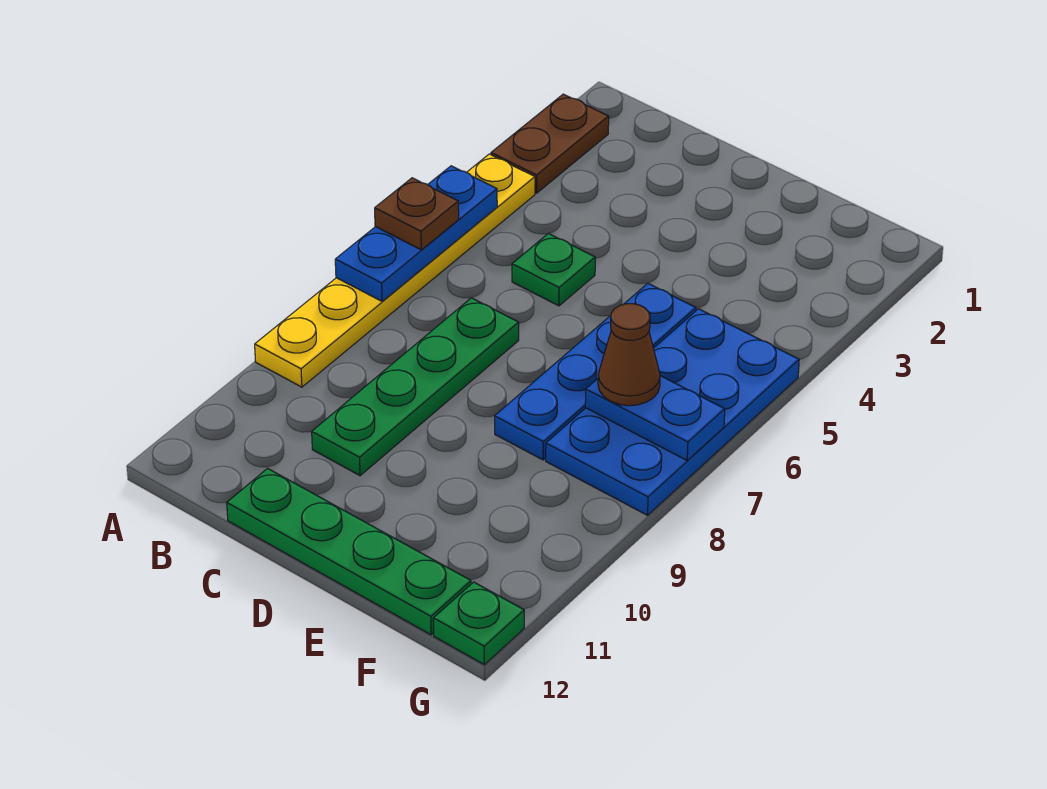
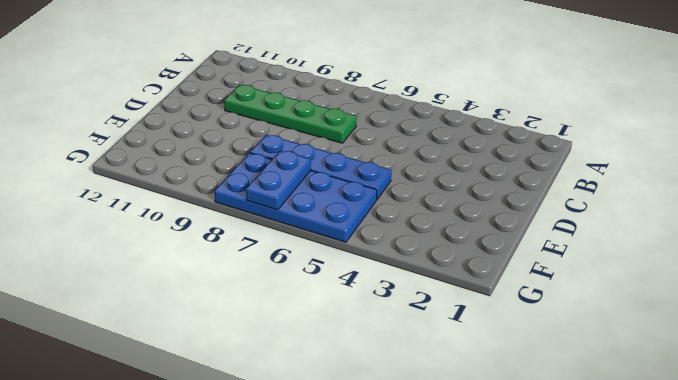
none -> brown 1x2 plate [491,94,609,193]
none -> yellow 1x6 plate [255,154,535,387]
none -> green 1x1 plate [512,233,595,306]

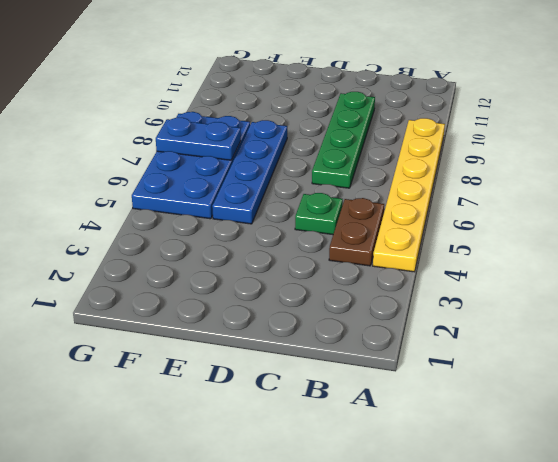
brown 1x2 plate [329,198,384,266] -> brown 1x2 plate moved to [491,94,609,193]
none -> green 1x4 plate [227,469,471,635]
none -> green 1x1 plate [433,582,524,665]
none -> blue 1x3 plate [335,166,497,301]

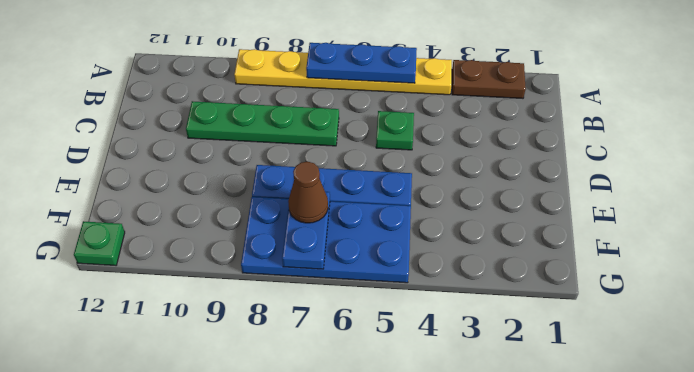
none -> green 1x4 plate [227,469,471,635]
none -> brown 1x1 plate [375,178,459,250]

